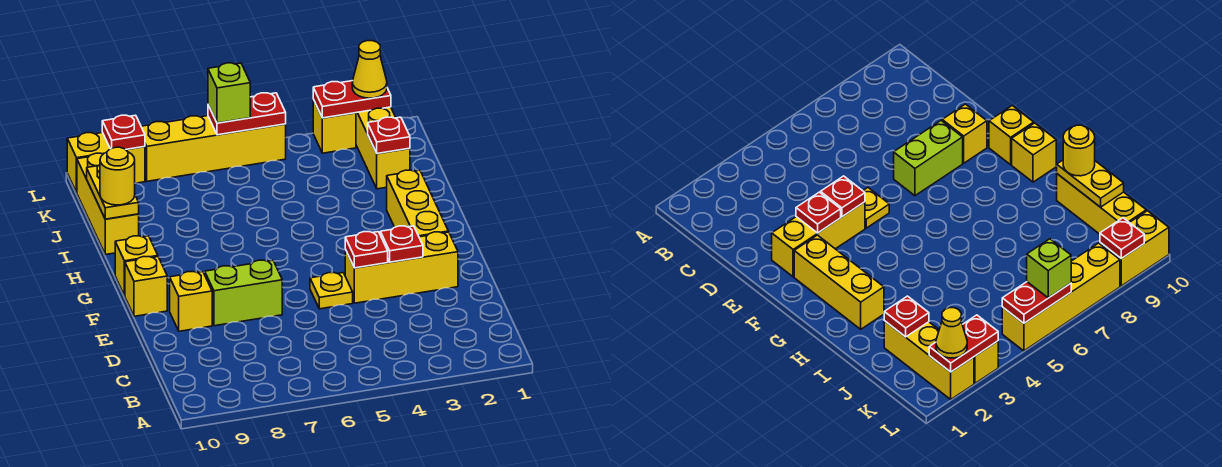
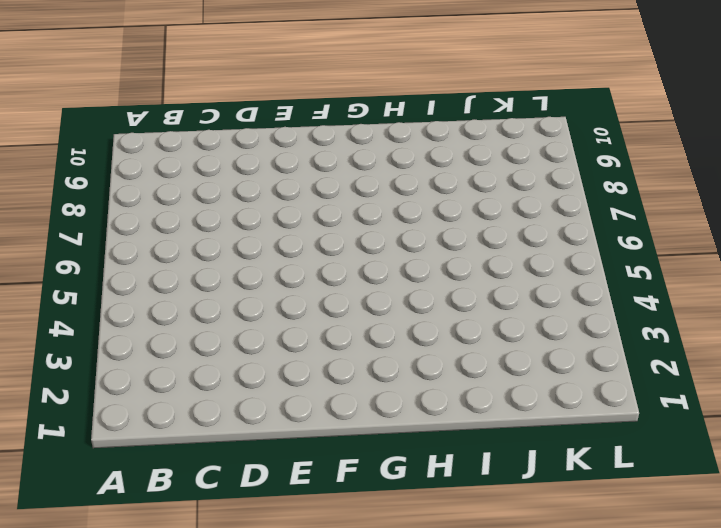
none -> yellow 1x3 brick [345,232,458,303]
none -> yellow 1x1 plate [310,273,353,309]
none -> lime 1x2 brick [205,260,282,326]

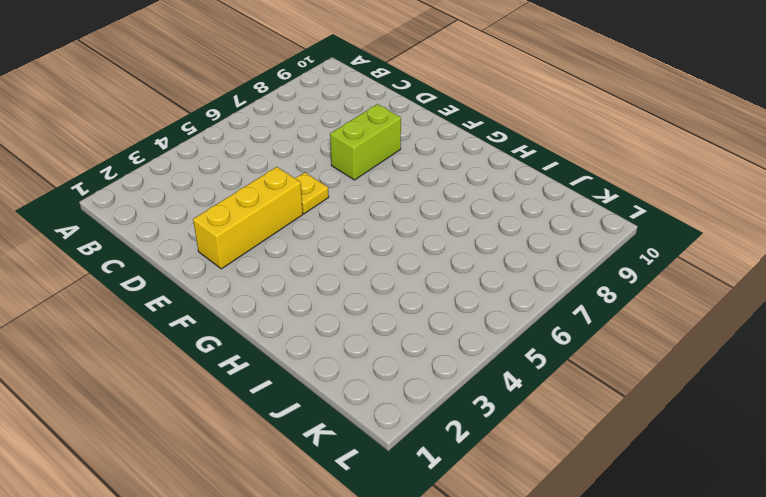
none -> yellow 1x1 brick [170,272,212,331]
none -> yellow 1x3 brick [387,170,448,237]
none -> yellow 1x1 brick [125,257,167,316]

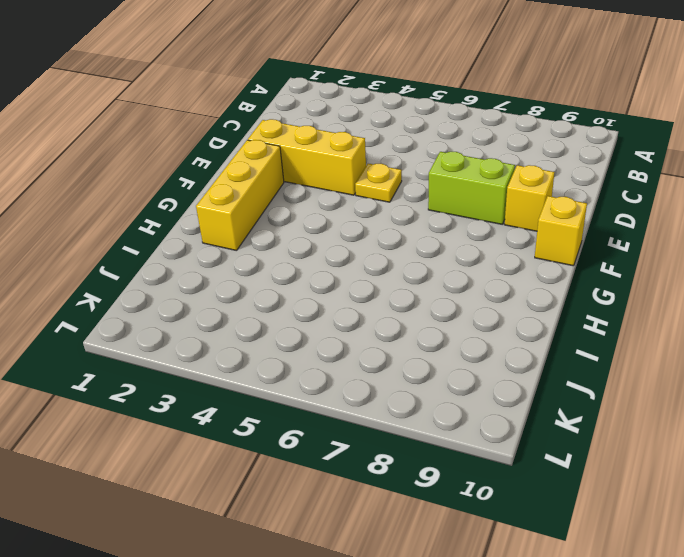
none -> yellow 1x1 brick [115,236,158,296]
none -> yellow 1x3 brick [77,153,139,255]
none -> yellow 1x3 brick [356,107,410,189]

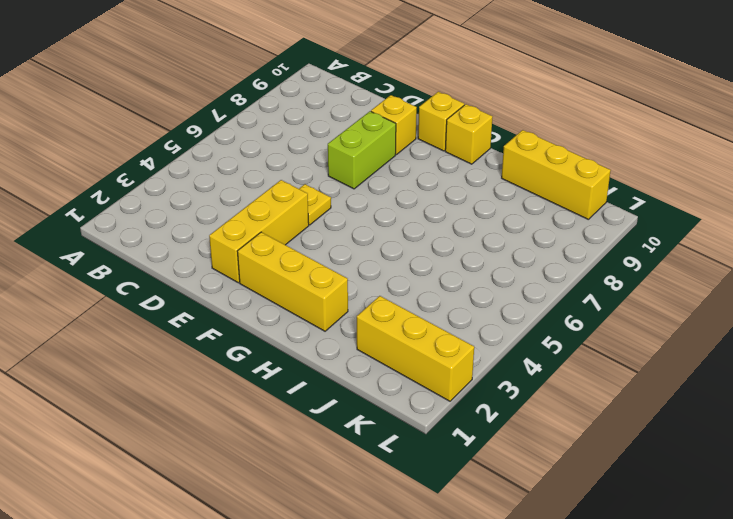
none -> yellow 1x1 brick [313,100,356,153]
none -> yellow 1x4 brick [141,116,286,181]
none -> yellow 1x2 brick [67,132,145,192]

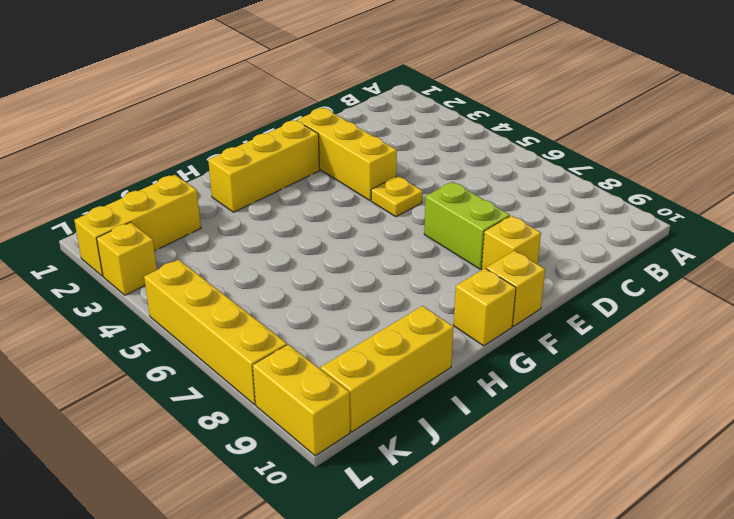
none -> red 1x1 plate [380,226,423,262]
none -> red 1x1 plate [345,232,388,268]
none -> yellow 1x2 plate [87,165,139,219]

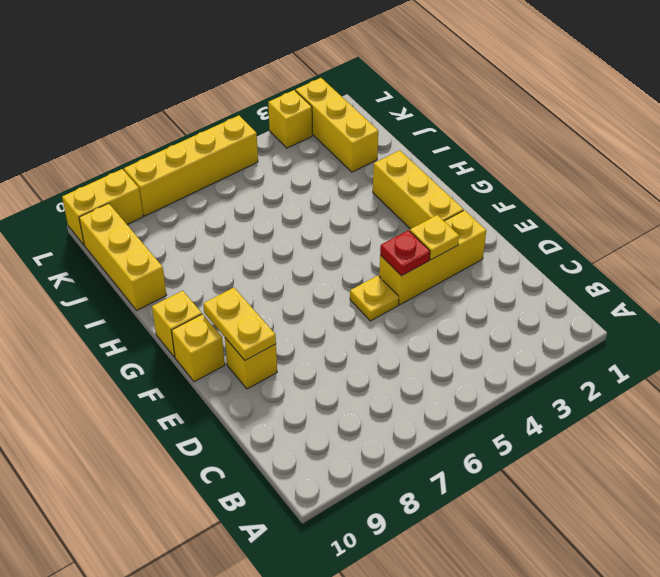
yellow 1x1 plate [410,215,459,260] -> red 1x1 plate [380,226,423,262]
yellow 1x2 plate [203,288,276,360] -> yellow 1x2 plate moved to [87,165,139,219]
none -> lime 1x2 brick [205,260,282,326]
none -> red 1x1 plate [368,117,410,153]
none -> red 1x2 plate [313,81,391,118]

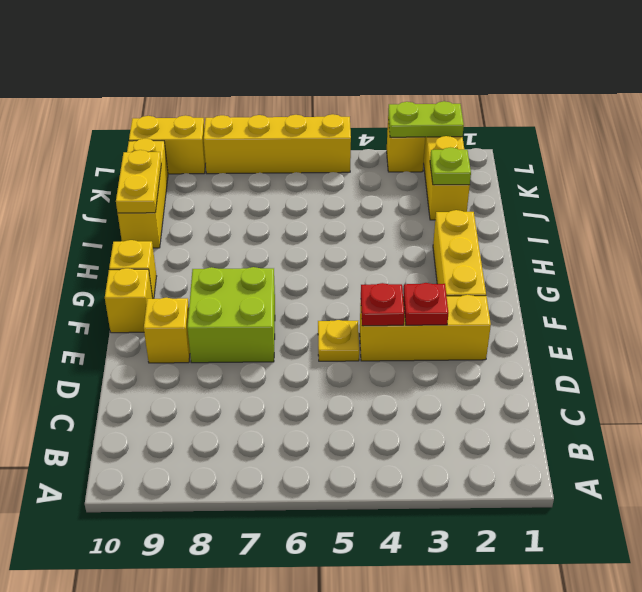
lime 2x2 brick [187,267,275,363] -> lime 1x2 brick [205,260,282,326]
lime 1x1 plate [430,148,471,185] -> red 1x1 plate [368,117,410,153]
lime 1x2 plate [388,101,464,137] -> red 1x2 plate [313,81,391,118]
none -> red 1x2 plate [208,93,286,135]
none -> red 1x1 plate [102,115,145,150]
none -> yellow 1x1 round brick [100,147,135,205]

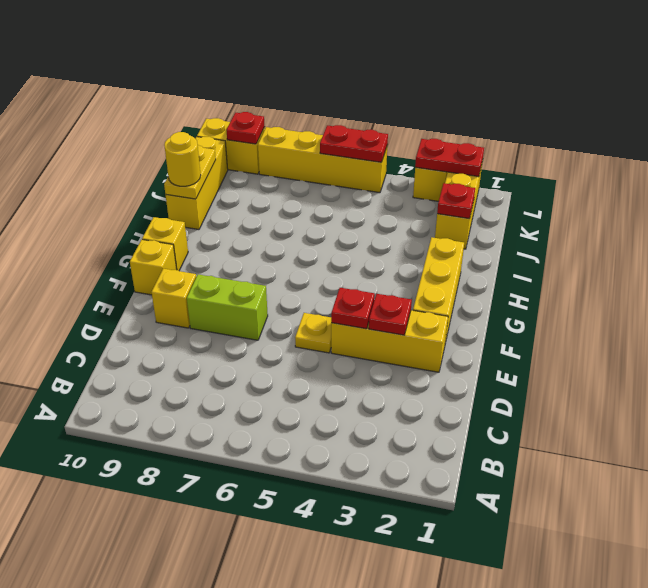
none -> yellow 1x1 cone [352,41,387,98]
none -> lime 1x1 brick [208,63,250,123]

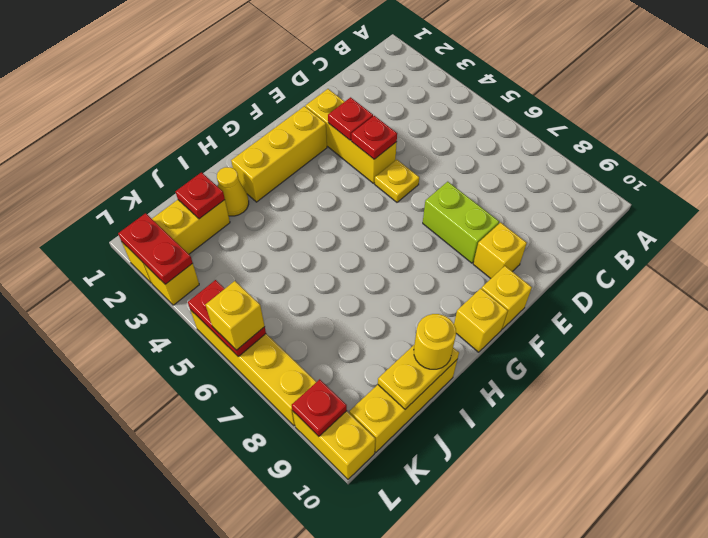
yellow 1x1 cone [217,167,249,216] -> yellow 1x1 cone moved to [352,41,387,98]
yellow 1x1 brick [205,281,265,350] -> lime 1x1 brick [208,63,250,123]

